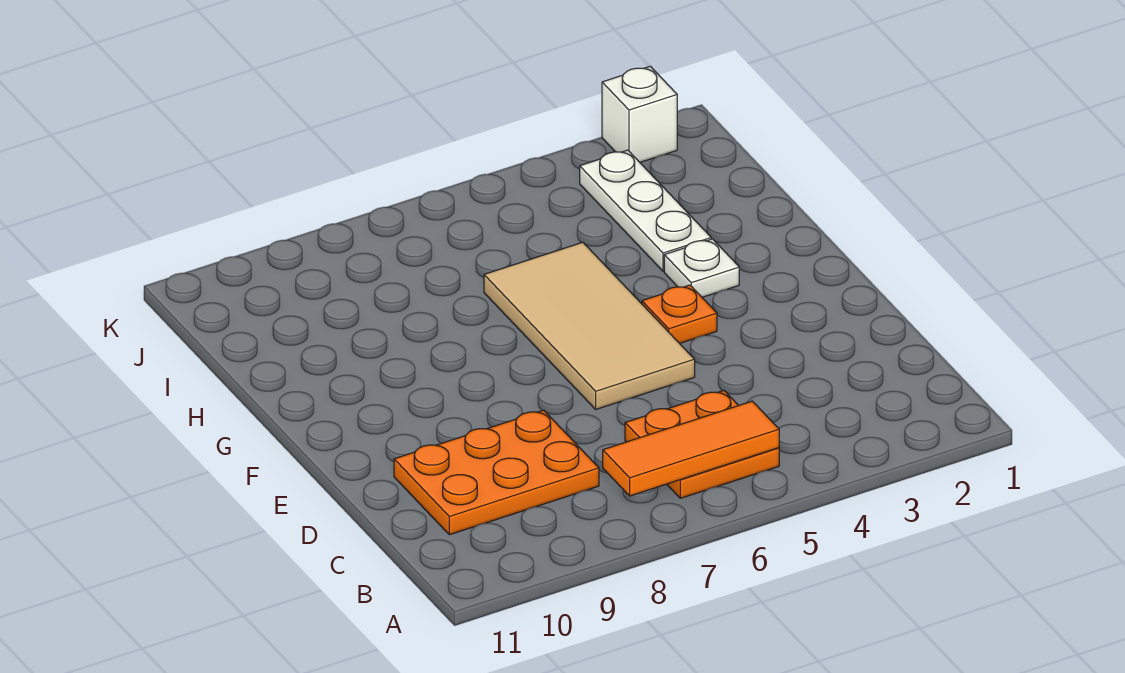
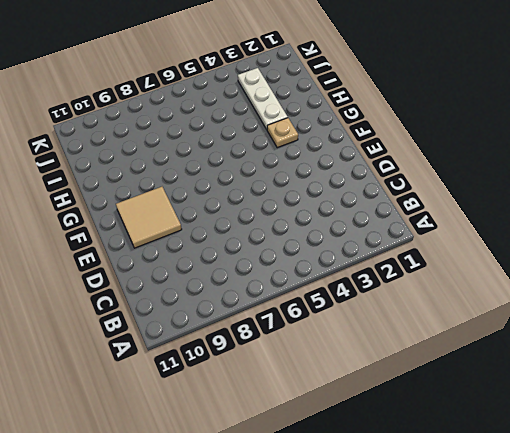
tan 2x2 tile [116,187,182,248] -> none
tan 1x1 plate [267,118,298,148] -> white 1x1 plate [664,239,739,297]
none -> orange 2x2 plate [625,390,779,498]
none -> orange 2x3 plate [394,410,599,535]

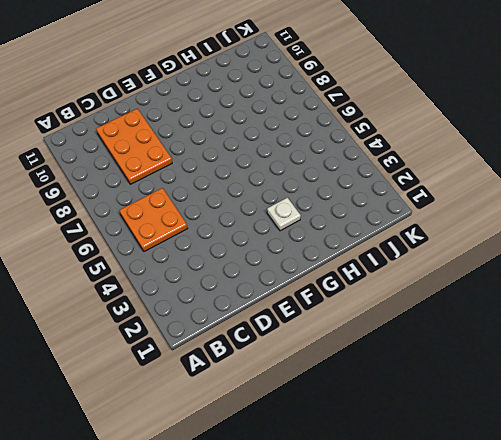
none -> tan 2x4 tile [484,242,695,409]
none -> orange 1x1 plate [642,285,717,343]

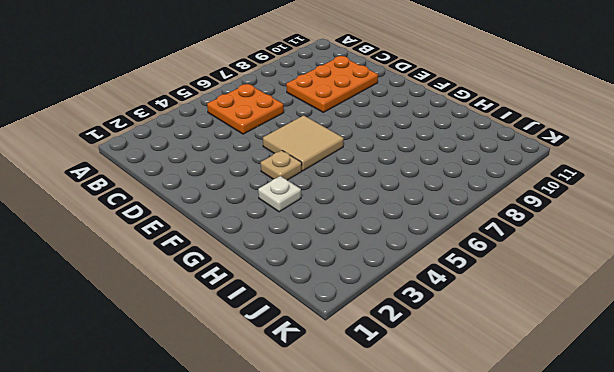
tan 2x2 tile [263,115,344,171] -> tan 2x4 tile [484,242,695,409]
tan 1x1 plate [261,150,302,180] -> orange 1x1 plate [642,285,717,343]
none -> white 1x3 plate [580,150,711,271]
none -> white 1x1 brick [602,66,677,162]

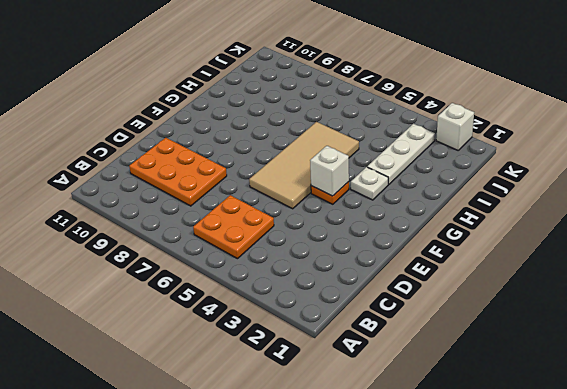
white 1x1 brick [310,146,349,196] -> none
none -> orange 1x3 tile [603,401,779,496]

